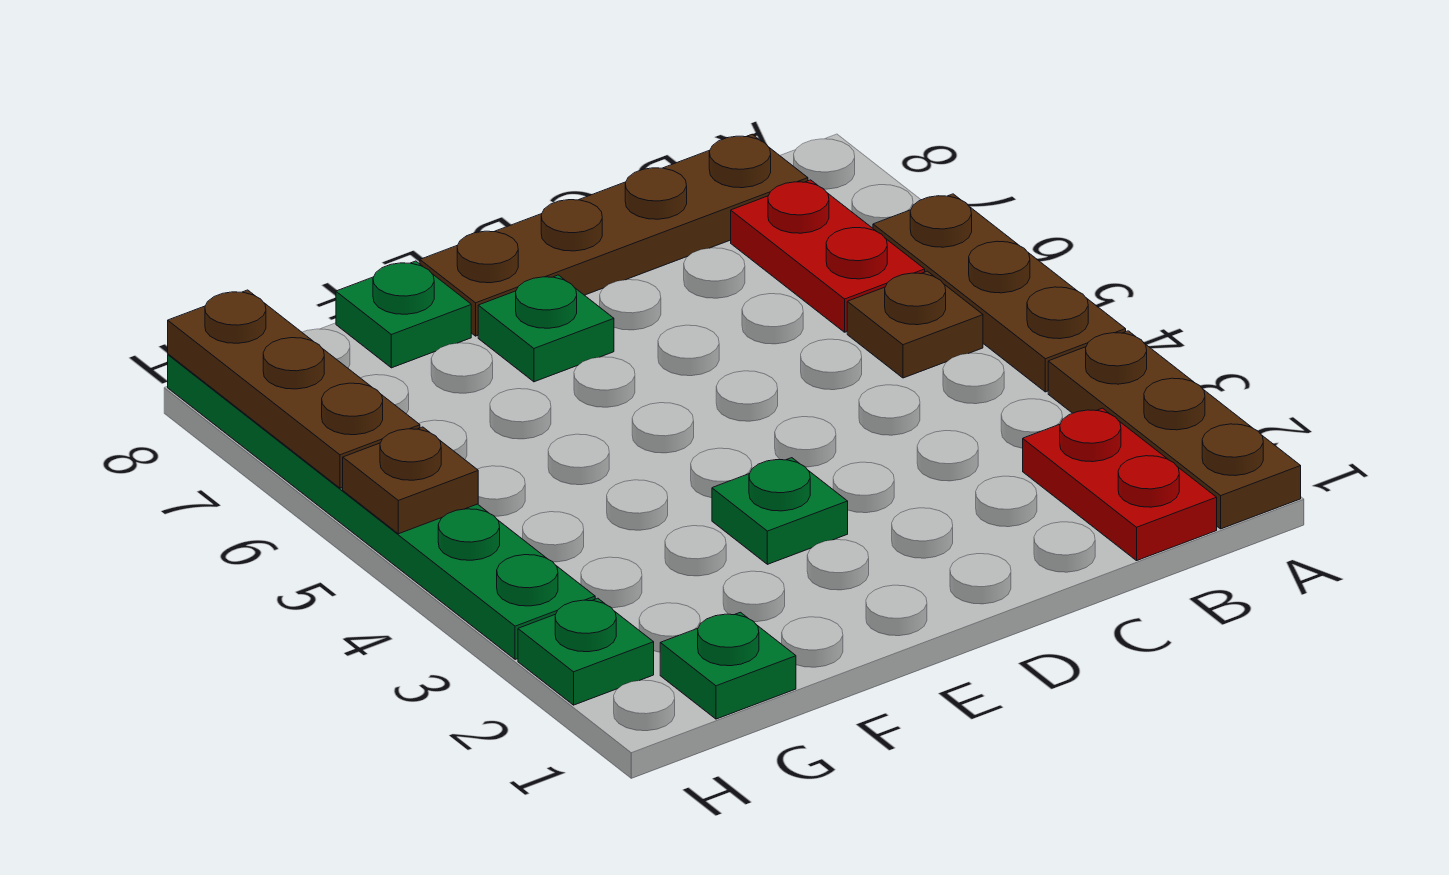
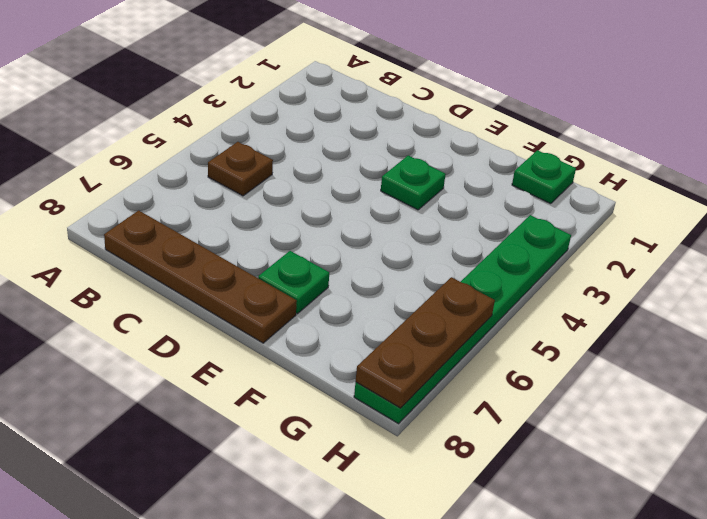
none -> brown 1x3 plate [1048,331,1301,529]
none -> brown 1x3 plate [873,194,1126,392]
none -> red 1x2 plate [1023,408,1217,561]

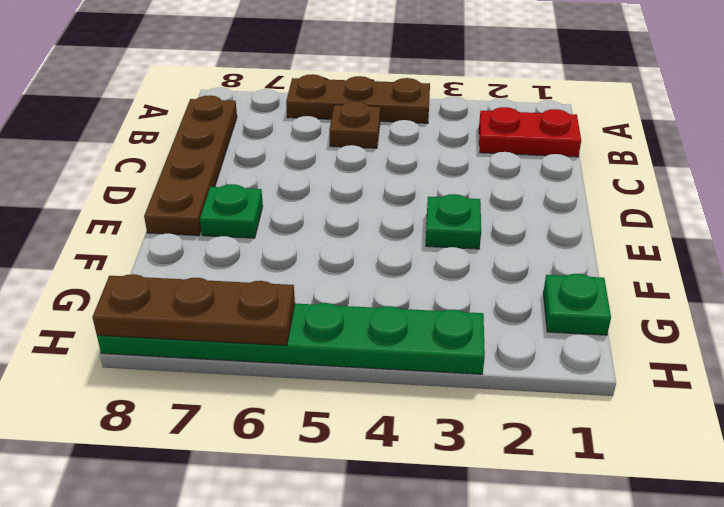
none -> brown 1x3 plate [1048,331,1301,529]
none -> red 1x2 plate [731,180,925,332]
none -> green 1x1 plate [336,261,471,368]

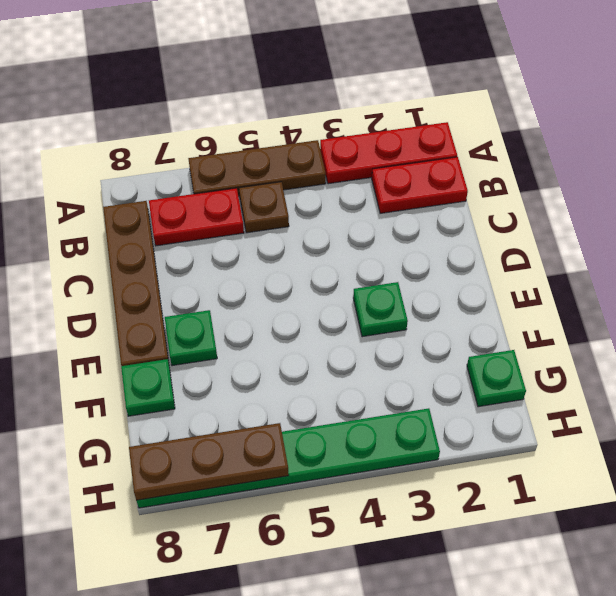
red 1x3 plate [320,122,457,184] -> brown 1x3 plate [1048,331,1301,529]
none -> green 1x1 plate [518,598,654,705]
none -> brown 1x1 plate [343,427,478,534]

